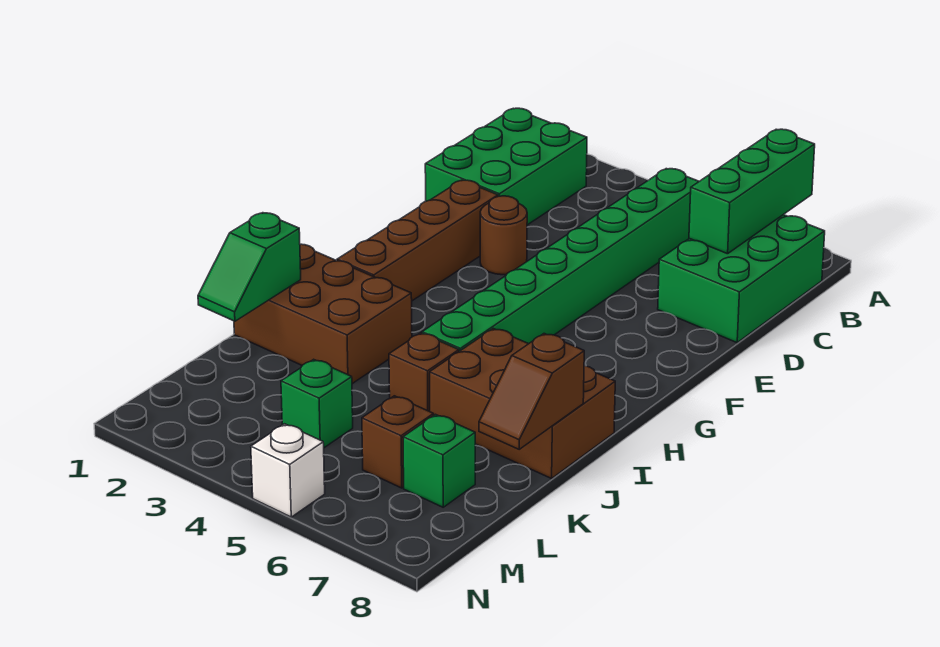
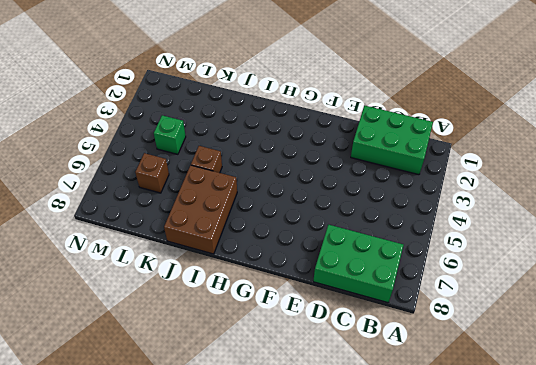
none -> green 1x8 brick [422,169,699,351]
none -> brown 1x4 brick [337,180,498,301]
none -> brown 1x1 round brick [480,196,527,275]

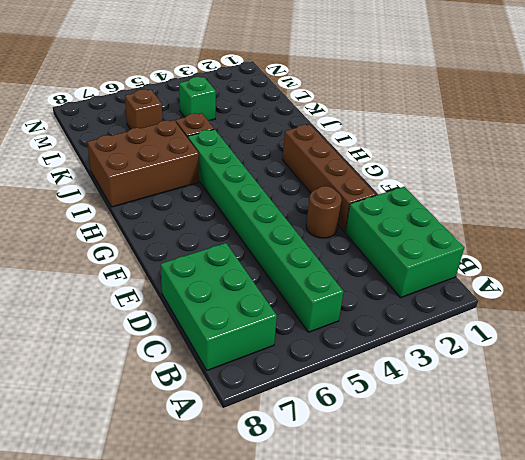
none -> brown 2x3 brick [234,244,412,384]
none -> green 1x1 brick [403,414,475,507]
none -> white 1x1 brick [251,424,325,517]

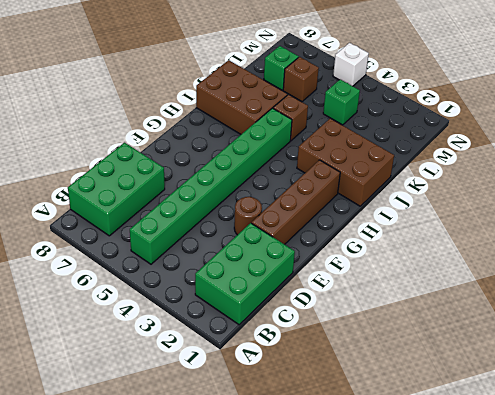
none -> green 1x3 brick [689,129,815,254]
none -> green 1x2 slope [198,213,301,321]
none -> brown 1x2 slope [479,334,584,449]

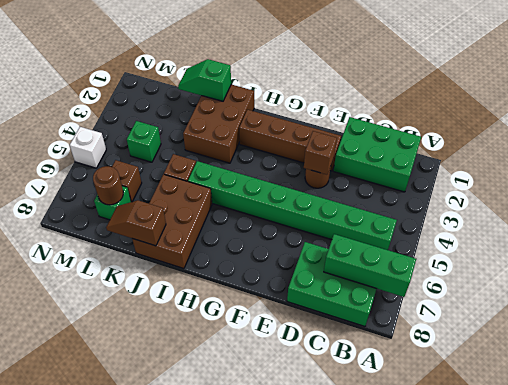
brown 1x1 brick [304,131,337,175] -> none
brown 1x1 round brick [93,166,123,205] -> none

